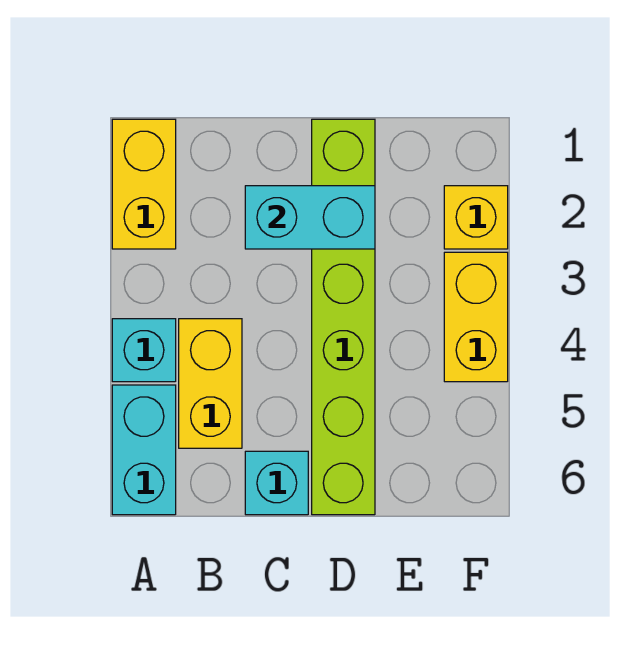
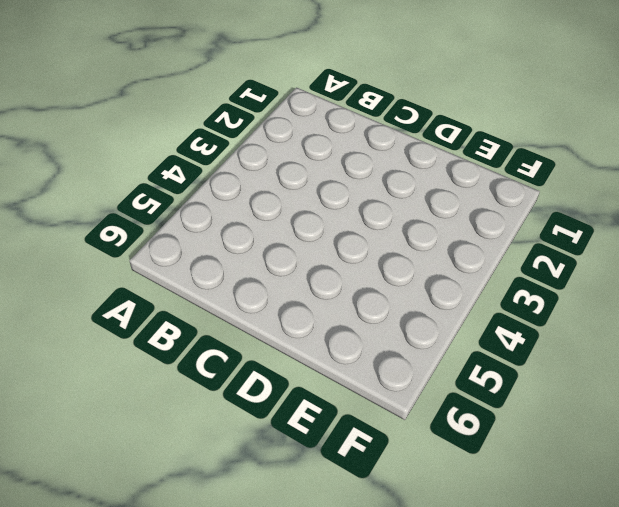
none -> yellow 1x2 brick [112,119,176,249]
none -> cyan 1x1 brick [112,319,176,382]

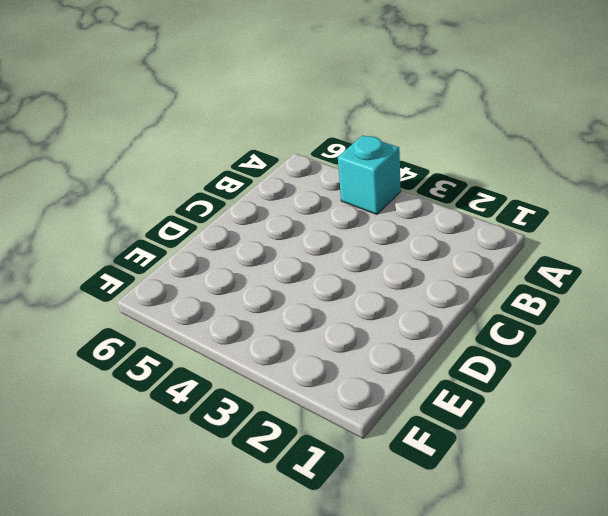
none -> yellow 1x2 brick [112,119,176,249]
none -> cyan 1x2 brick [112,385,176,515]

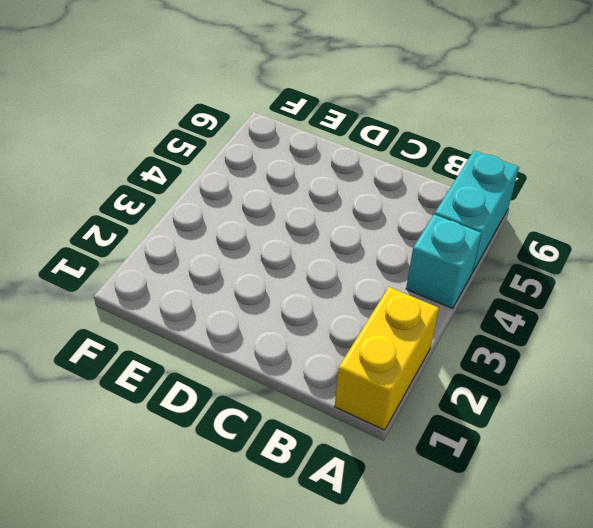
none -> yellow 1x2 brick [179,319,242,448]
none -> cyan 1x1 brick [245,451,308,515]

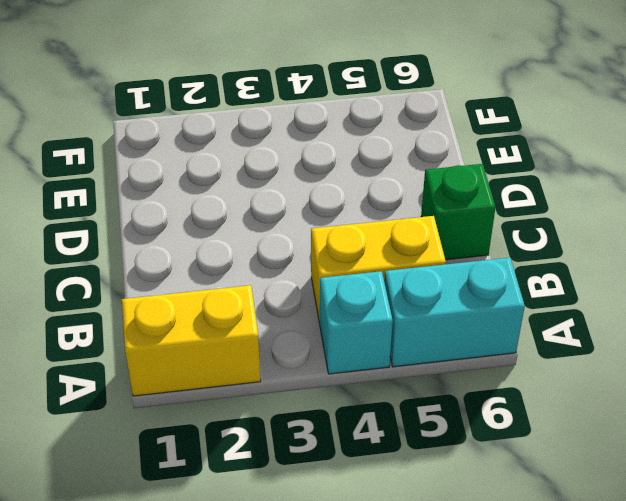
green 1x1 brick [421,164,496,260] -> cyan 1x1 brick [245,451,308,515]
none -> lime 1x6 brick [312,119,375,515]
none -> yellow 1x1 brick [444,186,508,249]

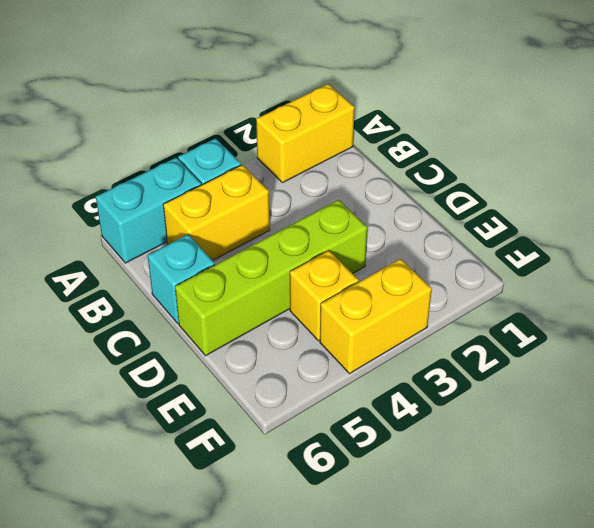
lime 1x4 brick [175,200,367,356] -> lime 1x6 brick [312,119,375,515]
yellow 1x1 brick [290,251,359,341] -> yellow 1x1 brick moved to [444,186,508,249]
none -> cyan 1x2 brick [245,186,375,249]

